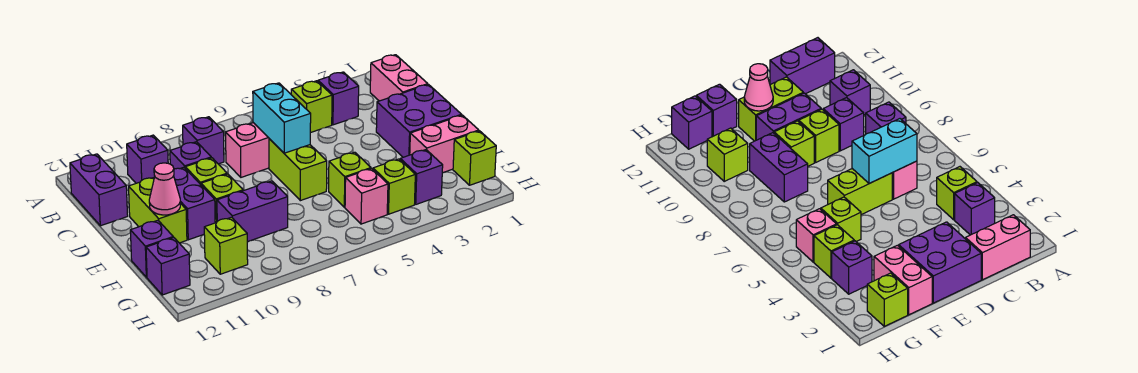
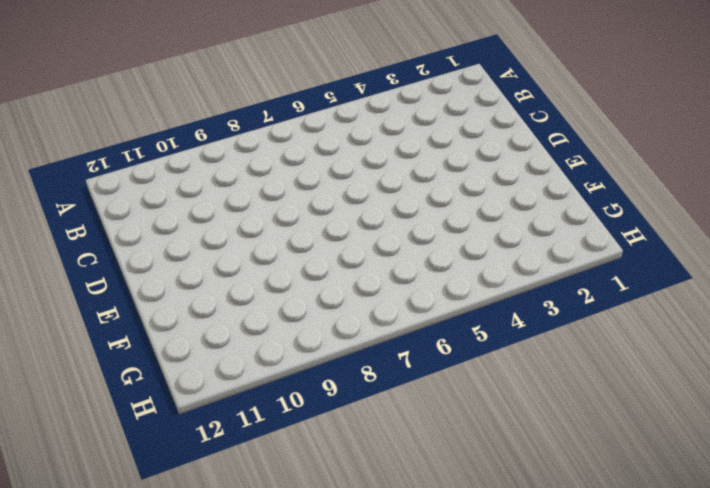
none -> pink 1x2 brick [370,55,428,101]
none -> purple 1x1 brick [318,72,359,125]
none -> lime 1x1 brick [291,81,332,133]

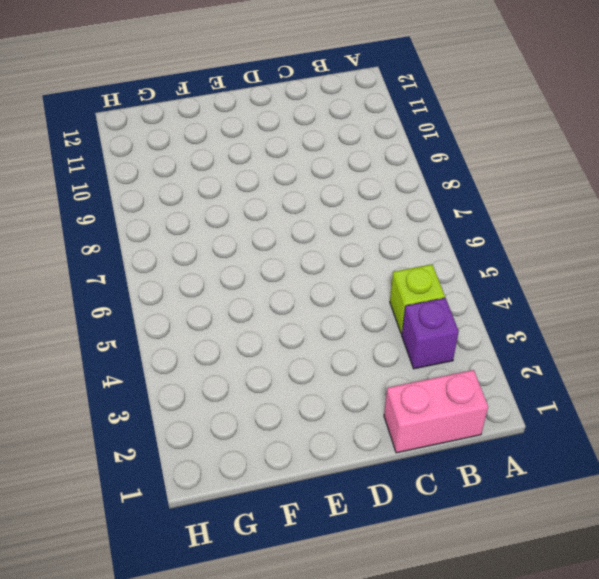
none -> purple 1x1 brick [183,117,224,164]
none -> purple 1x1 brick [127,135,168,183]
none -> purple 1x2 brick [70,154,128,226]

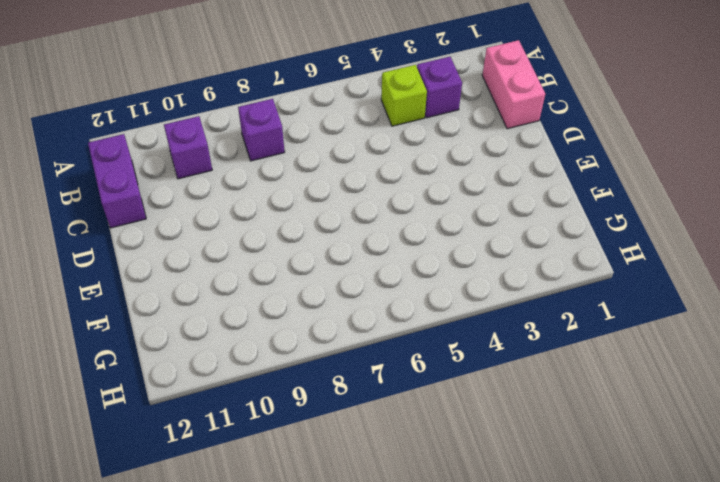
none -> pink 1x2 brick [226,123,269,177]
none -> purple 1x1 brick [170,142,211,169]
none -> purple 2x2 brick [376,84,462,157]

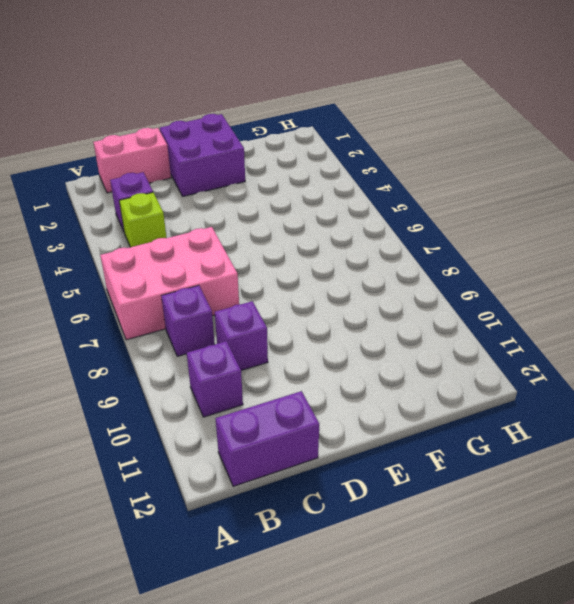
pink 2x3 brick [100,227,239,340] -> pink 1x2 brick [226,123,269,177]
none -> lime 1x2 brick [269,139,327,201]
none -> lime 1x1 brick [185,158,227,185]
none -> purple 1x2 brick [174,167,215,240]

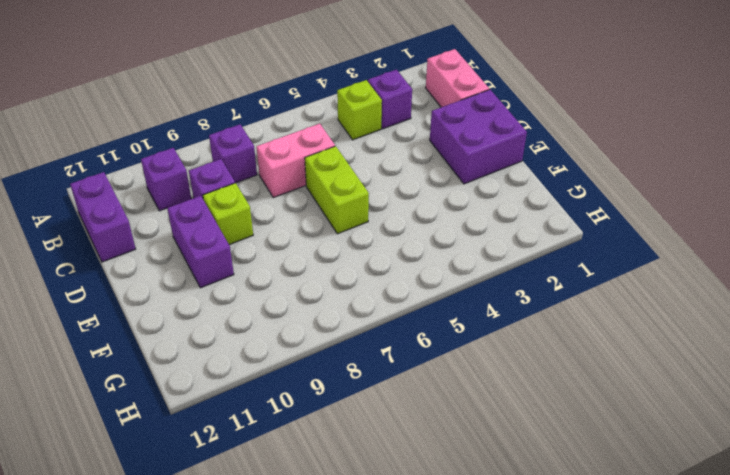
none -> lime 1x2 brick [129,178,187,243]
none -> lime 1x1 brick [201,174,243,223]
none -> pink 1x2 brick [410,115,479,173]

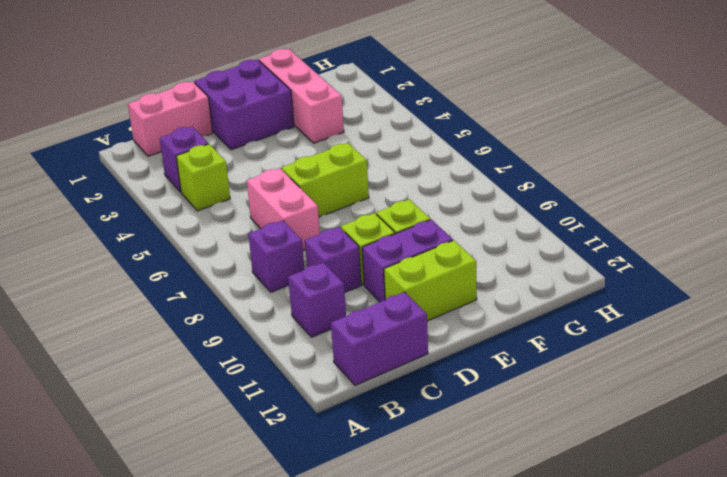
pink 1x3 brick [259,49,344,143] -> pink 1x2 brick [410,115,479,173]
none -> lime 1x1 brick [329,152,371,207]
none -> purple 1x2 brick [217,181,288,242]
none -> purple 1x1 brick [130,220,173,277]

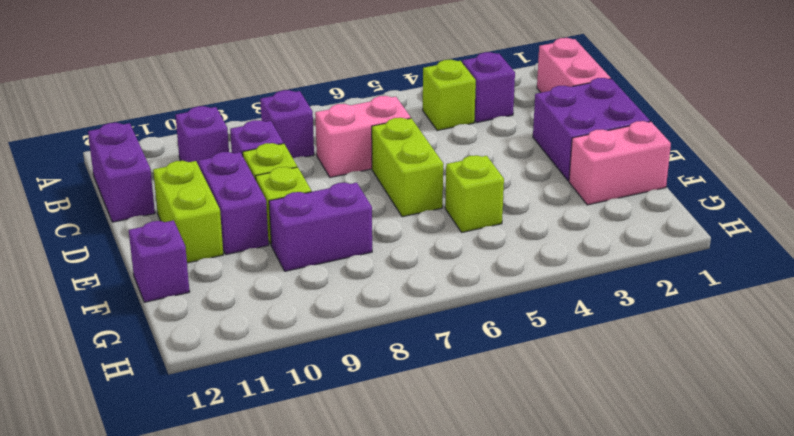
none -> lime 1x1 brick [453,131,496,185]
none -> purple 1x1 brick [400,150,443,204]
none -> lime 1x1 brick [373,159,415,214]

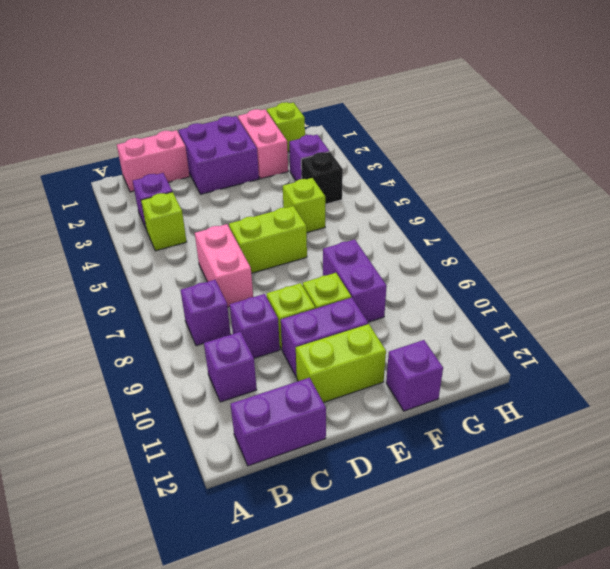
black 1x1 brick [301,152,343,204] -> lime 1x1 brick [373,159,415,214]
none -> pink 1x1 brick [345,168,388,224]
none -> lime 1x1 brick [204,217,248,274]
none -> purple 1x1 brick [146,237,190,295]

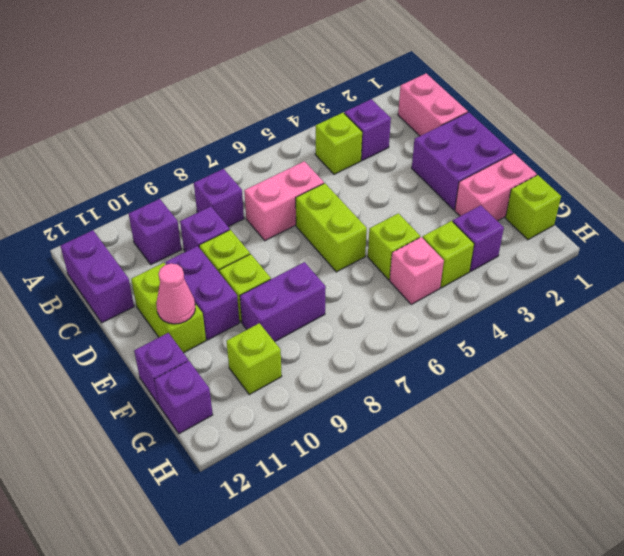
none -> cyan 1x2 brick [253,83,311,153]

